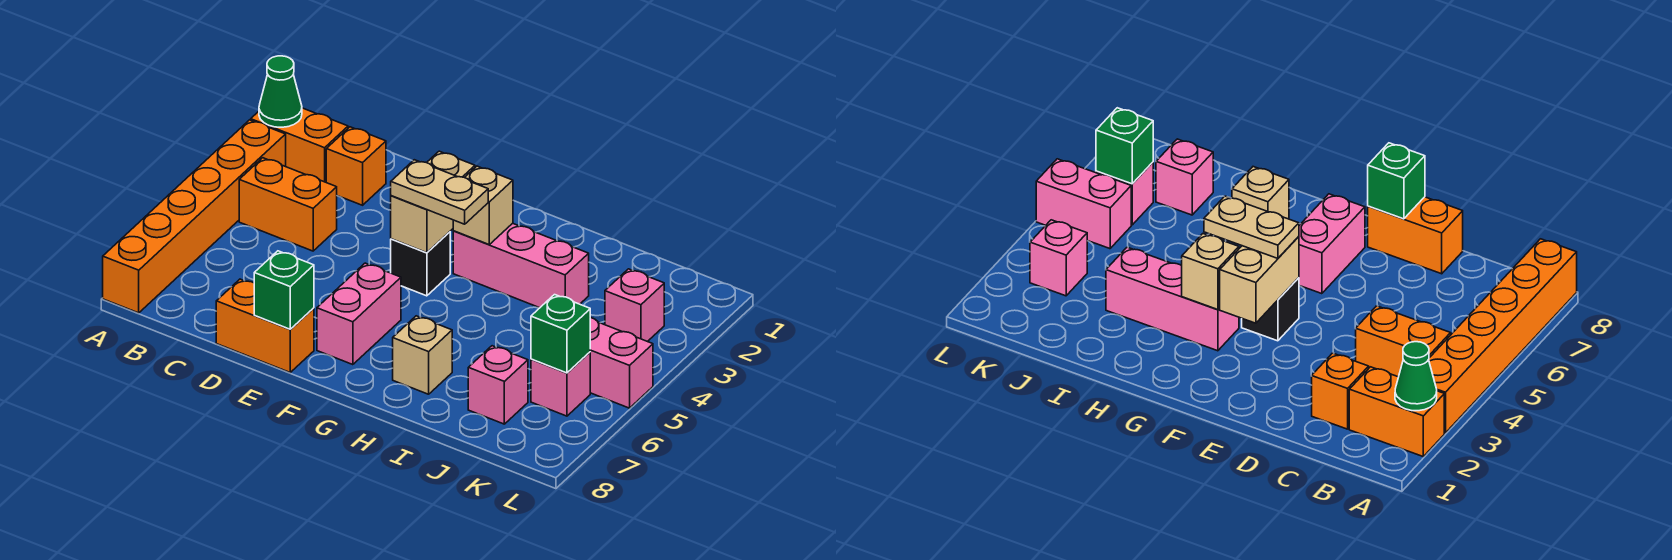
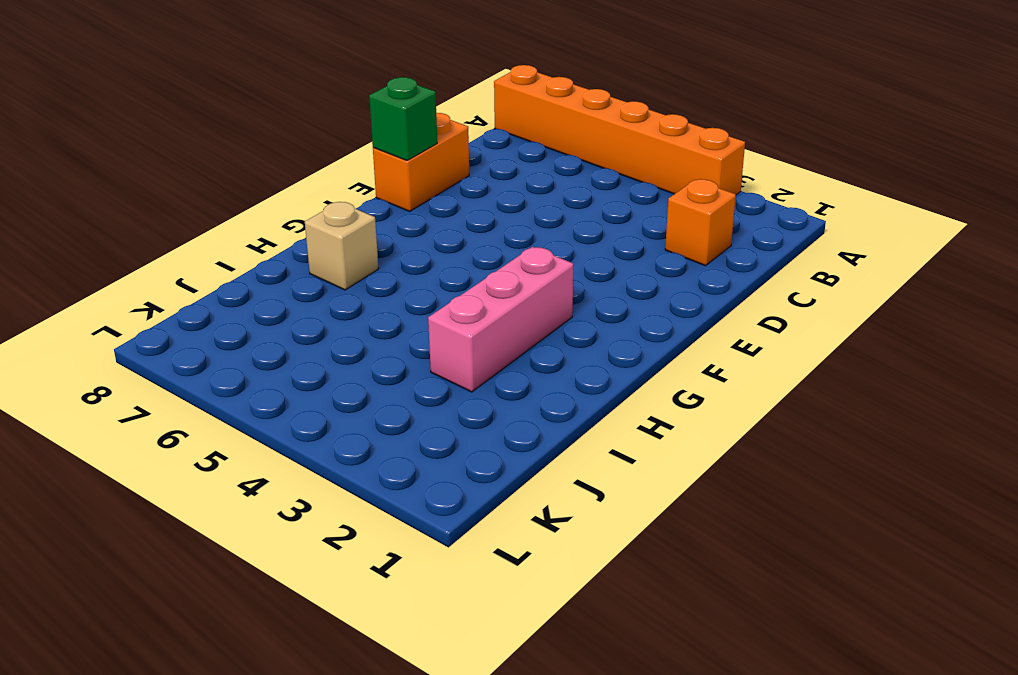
none -> orange 1x2 brick [251,108,348,182]
none -> orange 1x2 brick [239,158,337,251]
none -> black 1x1 brick [391,232,450,296]

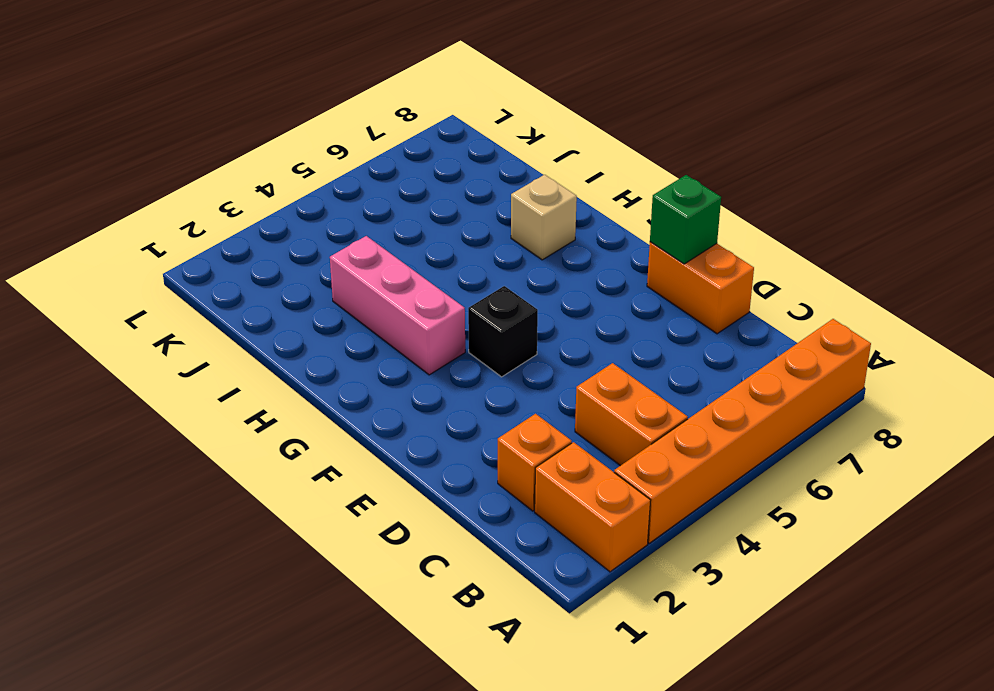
none -> pink 1x2 brick [317,263,401,365]
none -> pink 1x1 brick [468,346,528,424]
none -> pink 1x1 brick [605,269,664,342]

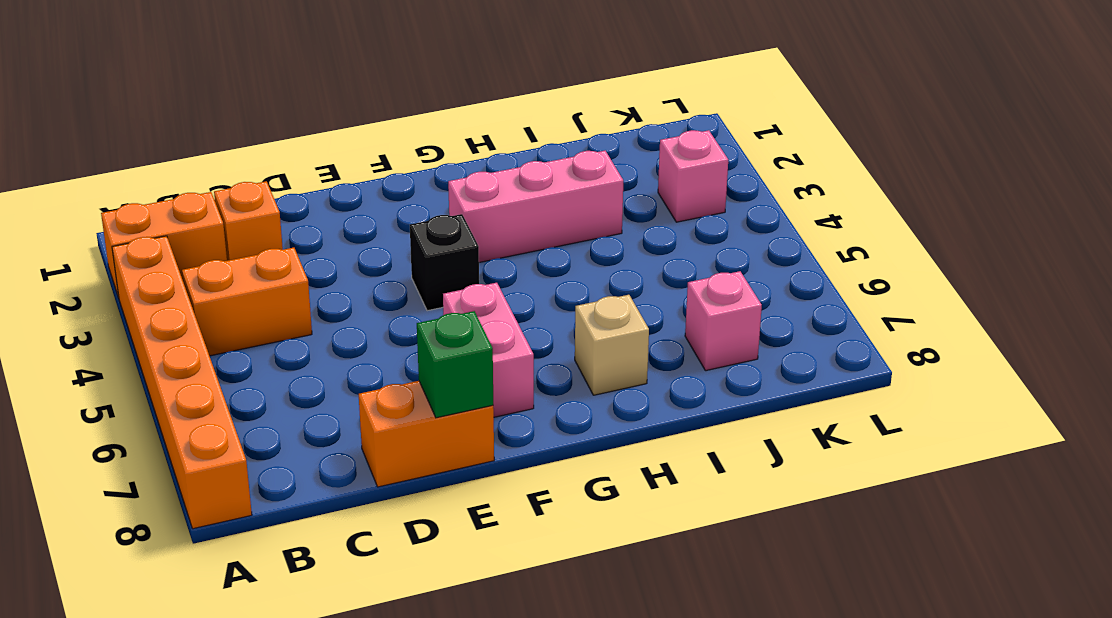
none -> pink 1x2 brick [590,317,653,408]
none -> pink 1x1 brick [531,352,590,416]
none -> green 1x1 cone [259,56,302,127]

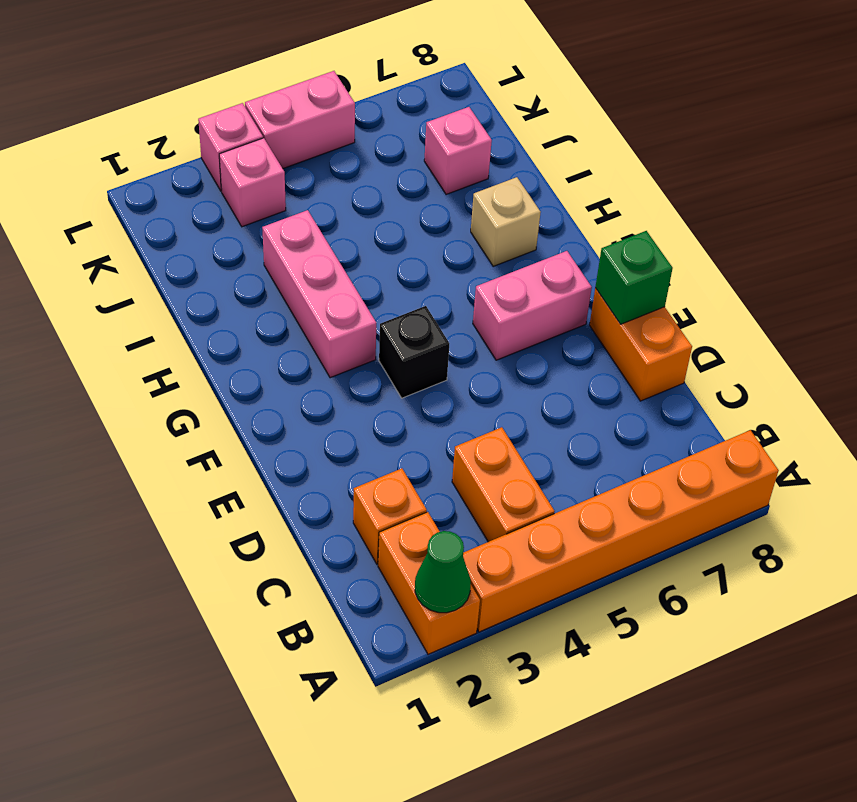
pink 1x1 brick [198,103,263,191] -> pink 1x1 brick moved to [531,352,590,416]
pink 1x2 brick [245,71,355,168] -> pink 1x2 brick turned to [590,317,653,408]
none -> tan 1x2 brick [391,151,475,253]
none -> tan 1x1 brick [453,166,513,244]
none -> green 1x1 brick [531,295,590,373]

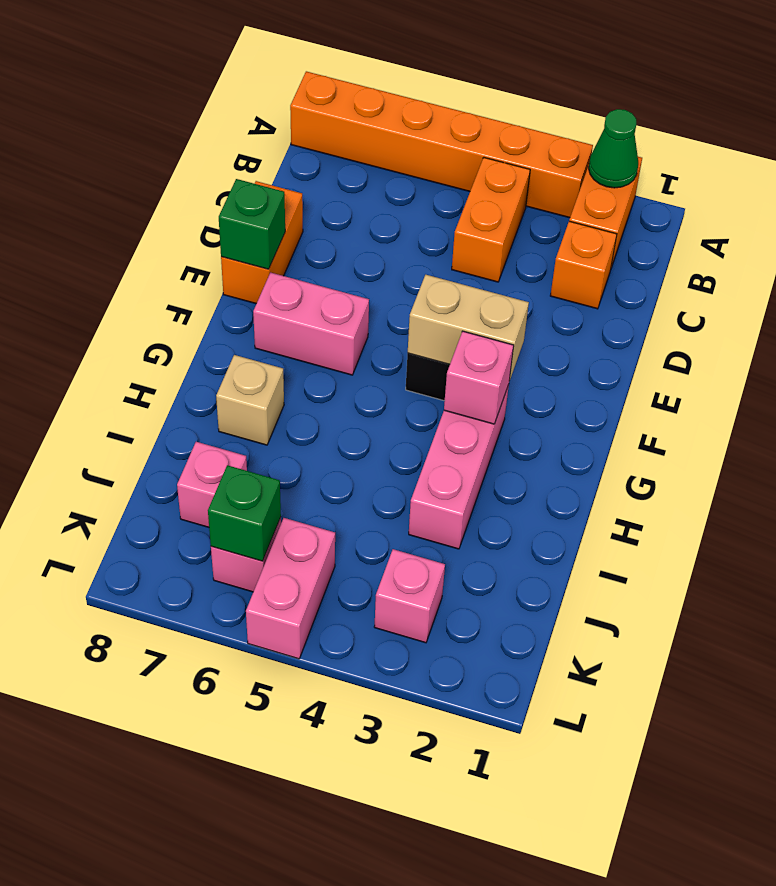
pink 1x1 brick [444,331,514,424] -> tan 1x1 brick [453,166,513,244]
none -> tan 1x2 plate [391,160,488,224]

